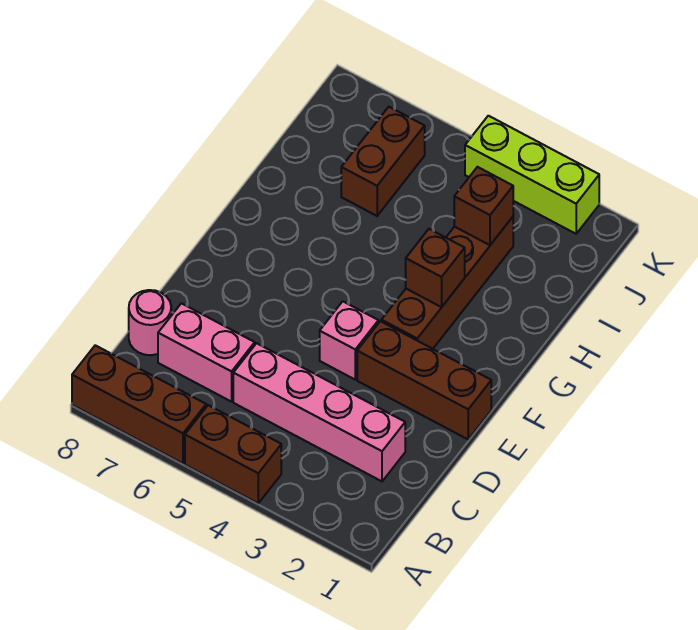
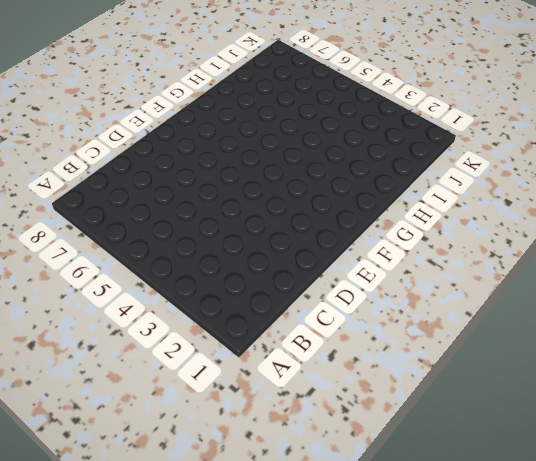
none -> brown 1x2 brick [185,405,281,503]
none -> brown 1x3 brick [72,345,206,463]
none -> pink 1x4 brick [233,343,405,481]

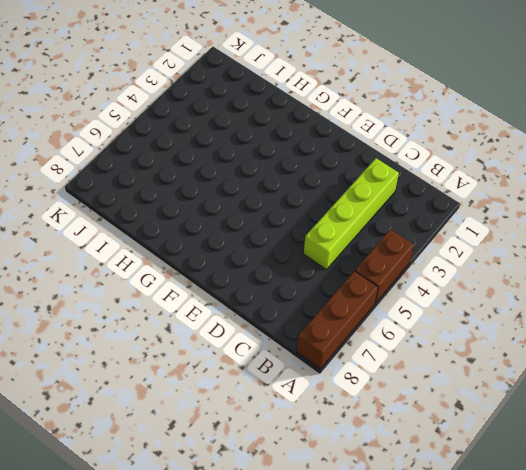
lime 1x4 brick [304,158,399,270] -> pink 1x4 brick [233,343,405,481]
none -> pink 1x2 brick [158,303,255,402]
none -> pink 1x1 round brick [129,290,171,355]
none -> brown 1x3 brick [357,321,491,439]

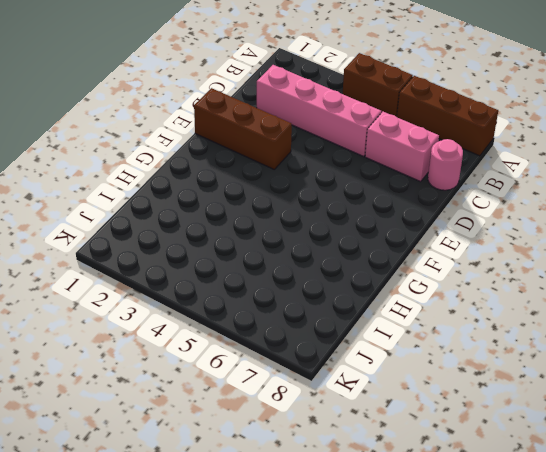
none -> pink 1x1 brick [320,301,379,379]
none -> brown 1x4 brick [381,217,513,349]
none -> brown 1x2 brick [341,107,425,216]

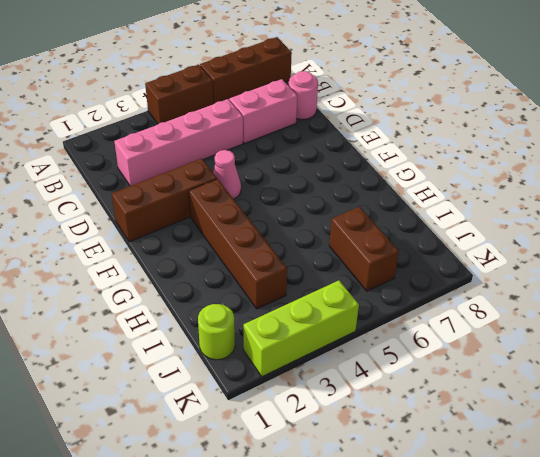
pink 1x1 cone [213,150,241,199] -> pink 1x1 brick [320,301,379,379]
lime 1x1 round brick [198,304,235,360] -> none
none -> brown 1x1 brick [406,229,465,307]
none -> brown 1x1 brick [454,167,513,245]

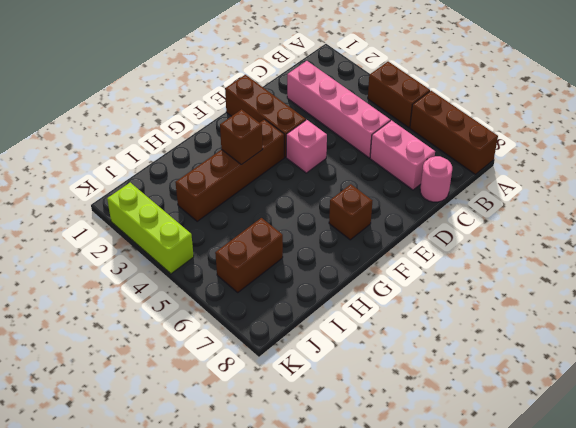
brown 1x1 brick [329,184,372,240] -> brown 1x1 brick moved to [454,167,513,245]

